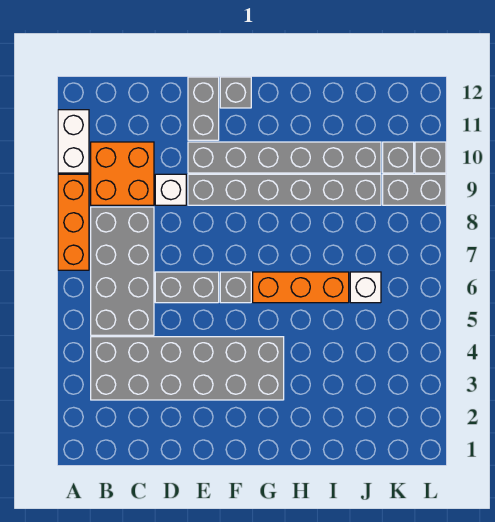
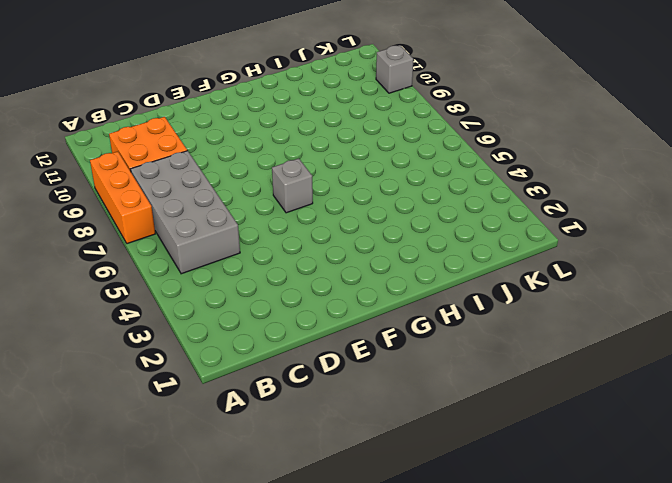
none -> white 1x2 brick [58,110,89,173]
none -> grey 2x6 brick [91,337,284,400]
none -> grey 1x2 brick [155,272,219,303]

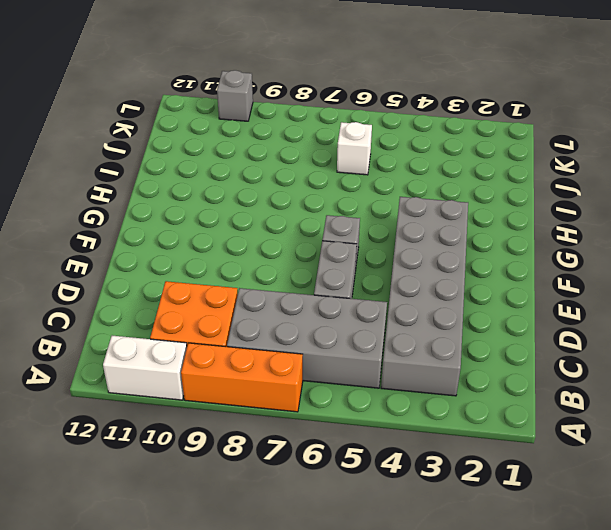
none -> white 1x1 brick [155,174,186,205]
none -> grey 1x6 brick [188,174,381,205]
none -> grey 1x6 brick [188,142,381,173]

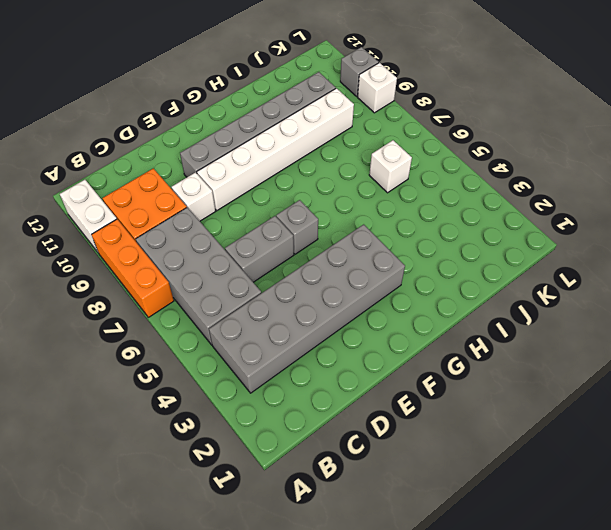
white 1x6 brick [197,88,354,211] -> grey 1x6 brick [188,174,381,205]
white 1x1 brick [358,63,397,113] -> grey 1x2 brick [383,174,446,205]
none -> grey 1x2 brick [188,77,219,140]
none -> grey 1x1 brick [220,77,251,108]
none -> orange 1x3 brick [253,272,349,303]

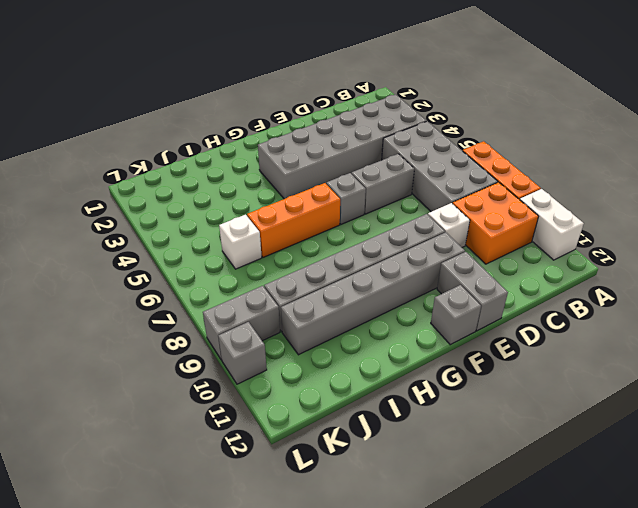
none -> grey 1x1 brick [383,142,414,173]

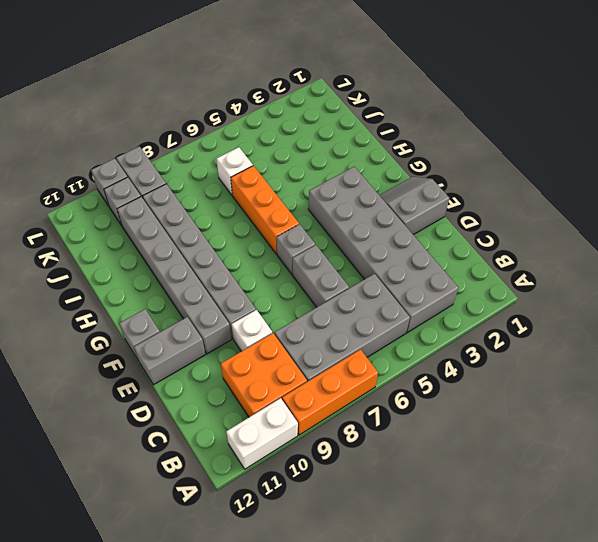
grey 2x2 slope [379,177,449,235] -> none

